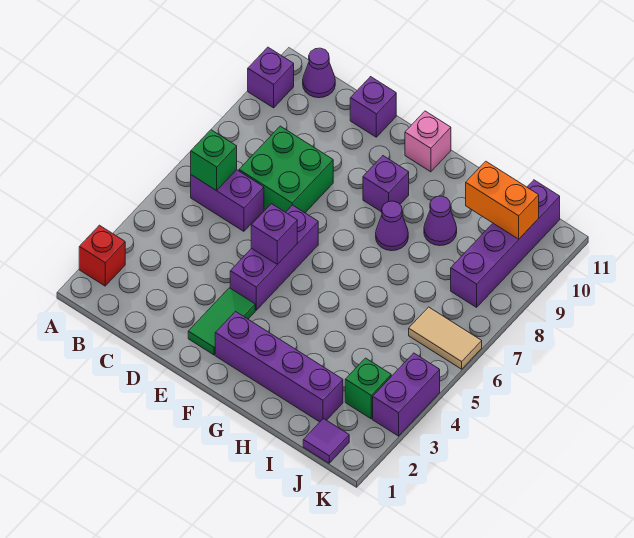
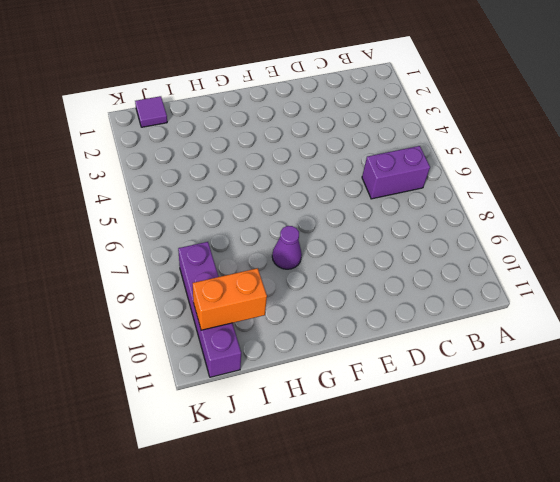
none -> red 1x1 brick [79,225,125,286]
none -> purple 1x1 brick [248,47,294,108]
none -> purple 1x1 cone [303,48,335,98]

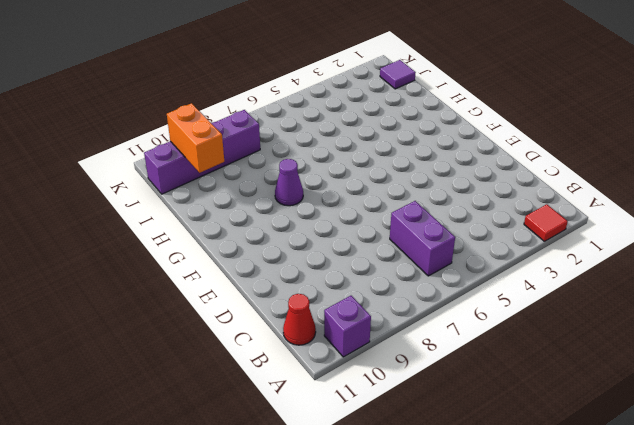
red 1x1 tile [524,204,568,241] -> red 1x1 brick [79,225,125,286]
red 1x1 cone [283,294,316,345] -> purple 1x1 cone [303,48,335,98]
none -> green 2x2 brick [239,126,333,213]
none -> purple 1x1 brick [350,77,396,137]
none -> green 1x2 tile [188,288,255,355]

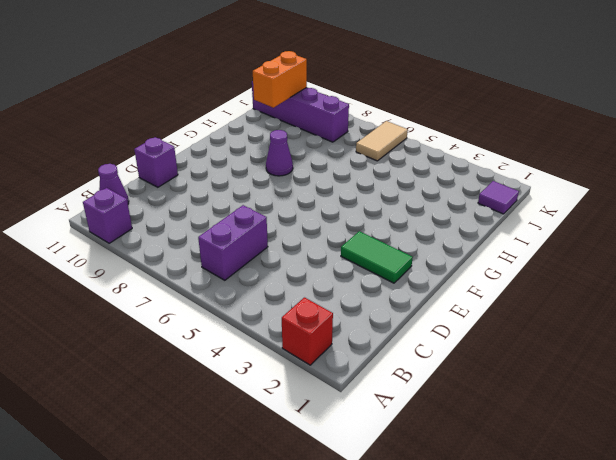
none -> green 2x2 brick [239,126,333,213]
none -> purple 1x3 brick [230,205,318,310]
none -> purple 1x4 brick [215,312,343,422]

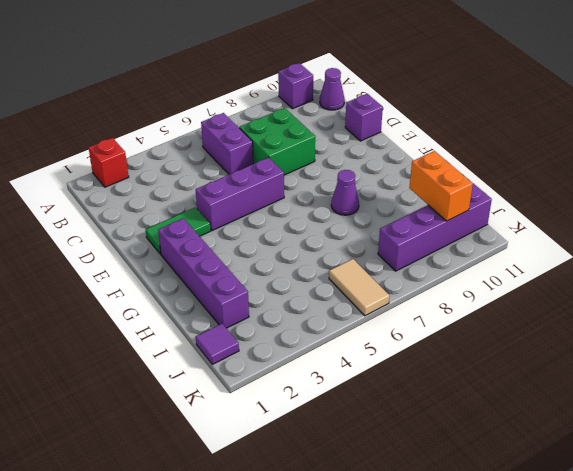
none -> purple 1x1 brick [363,156,409,212]
none -> pink 1x1 brick [405,111,451,172]
none -> purple 1x1 cone [424,196,457,246]

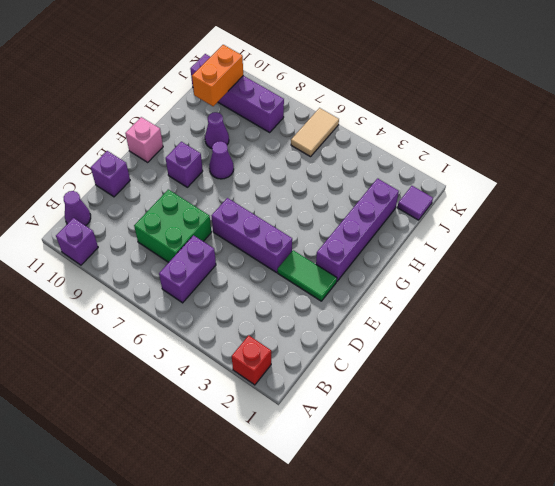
none -> green 1x1 brick [345,358,391,419]
none -> purple 1x2 brick [373,353,440,436]
none -> green 1x1 brick [191,130,237,191]

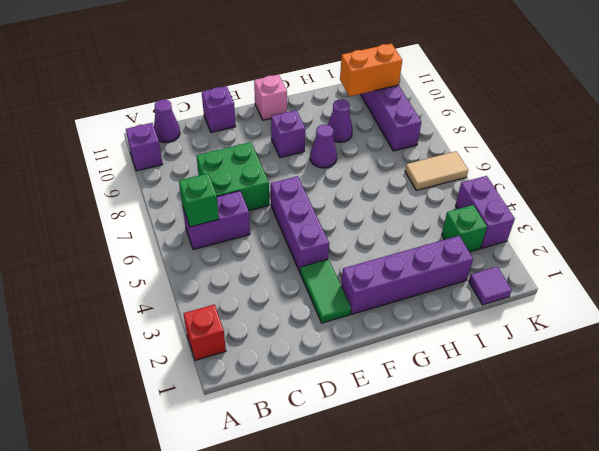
none -> purple 1x1 brick [251,204,297,264]

